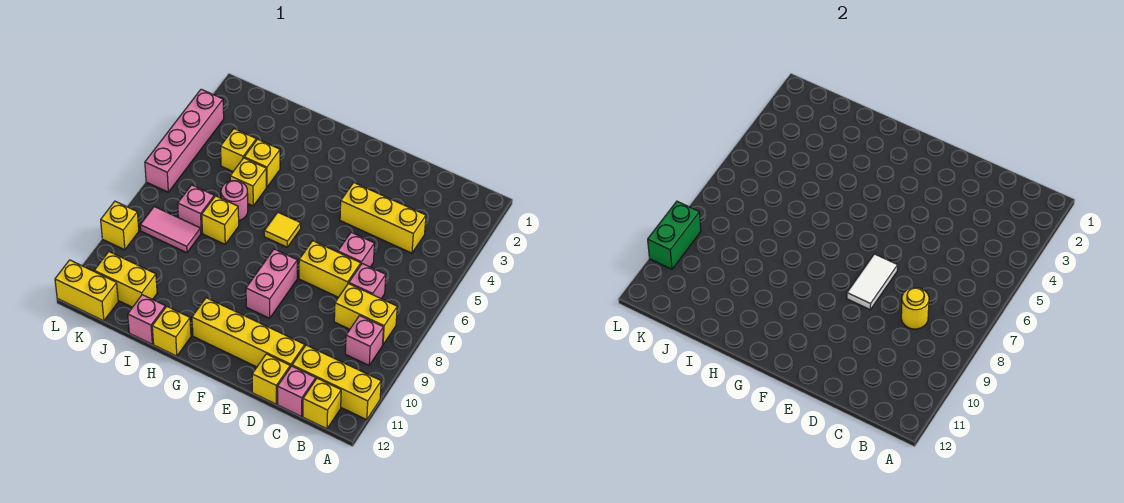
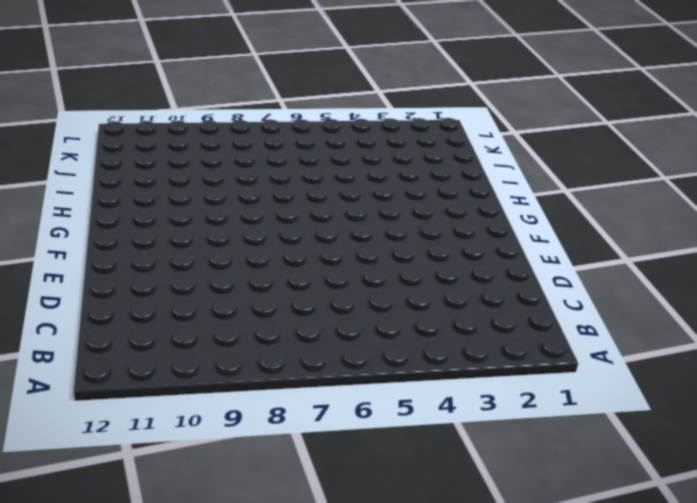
none -> yellow 1x3 brick [292,345,381,420]
none -> yellow 1x2 brick [334,283,397,344]
none -> pink 1x1 brick [345,316,383,365]

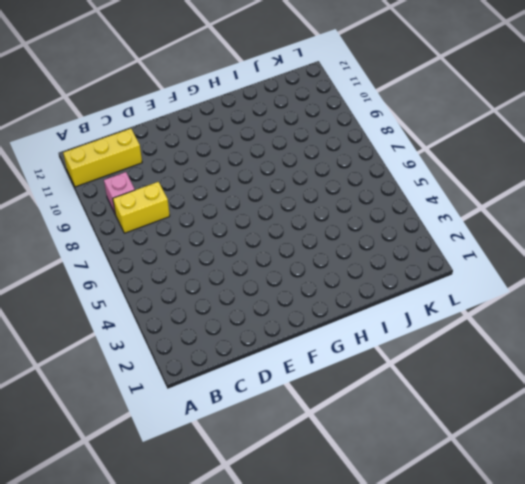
none -> yellow 1x1 brick [303,378,341,429]
none -> yellow 1x3 brick [340,183,426,253]
none -> pink 1x1 brick [349,264,386,299]

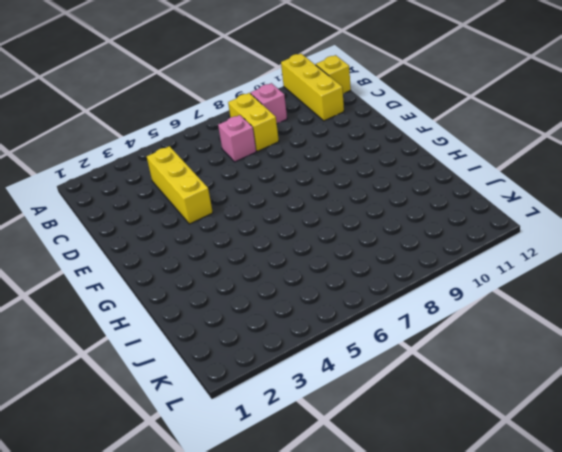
none -> pink 1x1 brick [278,366,316,416]
none -> pink 1x1 brick [338,232,374,267]
none -> yellow 1x2 brick [299,241,361,297]

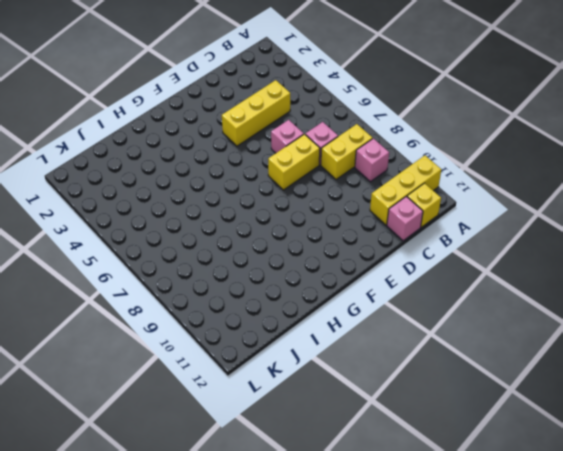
none -> yellow 1x4 brick [192,298,305,367]
none -> yellow 1x1 brick [252,354,290,404]
none -> pink 1x2 brick [246,249,297,318]

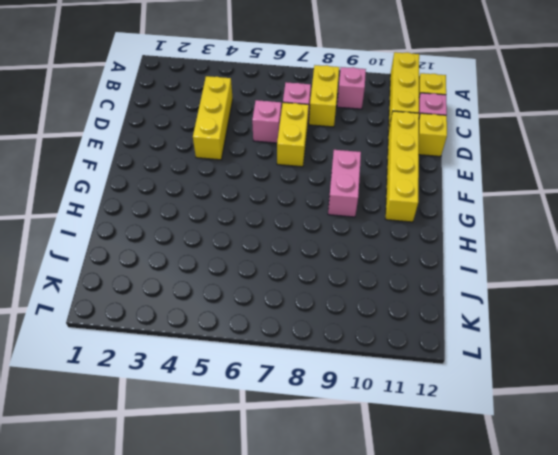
pink 1x2 brick [328,150,361,217] -> pink 1x2 brick turned to [246,249,297,318]
none -> yellow 1x1 tile [264,213,301,247]
none -> yellow 1x1 brick [152,306,191,356]
none -> yellow 1x1 brick [244,139,280,187]

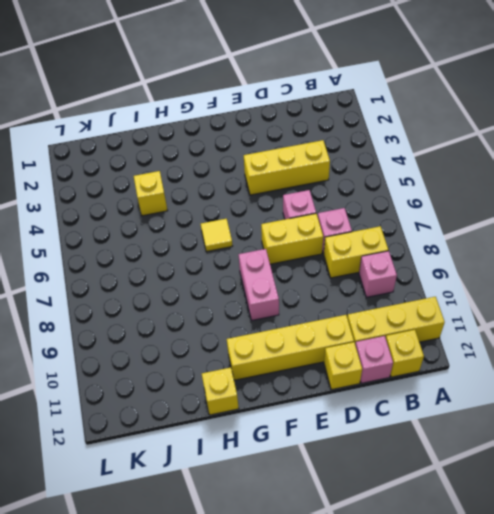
none -> yellow 1x1 brick [230,158,266,206]
none -> pink 1x1 round brick [221,181,248,221]
none -> yellow 1x1 brick [202,196,239,244]

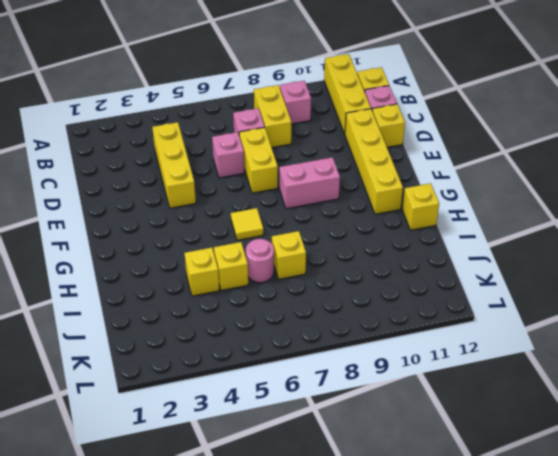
none -> pink 1x1 brick [128,295,166,344]
none -> yellow 1x1 brick [221,129,256,171]
none -> pink 1x1 brick [178,185,214,233]

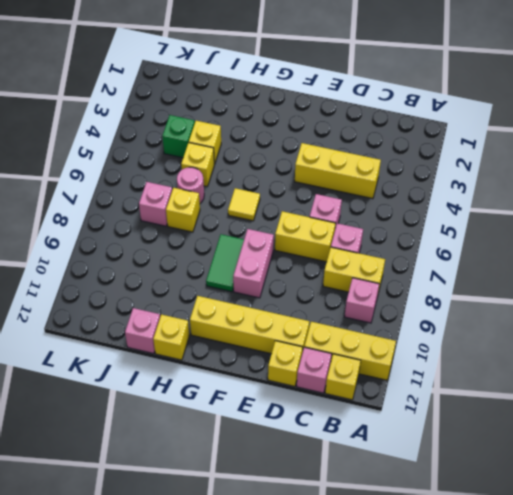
green 1x2 tile [206,234,244,292] -> none
green 1x1 brick [162,115,195,158] -> yellow 1x1 brick [221,129,256,171]
none -> pink 1x2 tile [140,207,201,253]
none -> yellow 1x2 brick [94,252,157,307]
none -> yellow 1x2 brick [55,260,118,321]

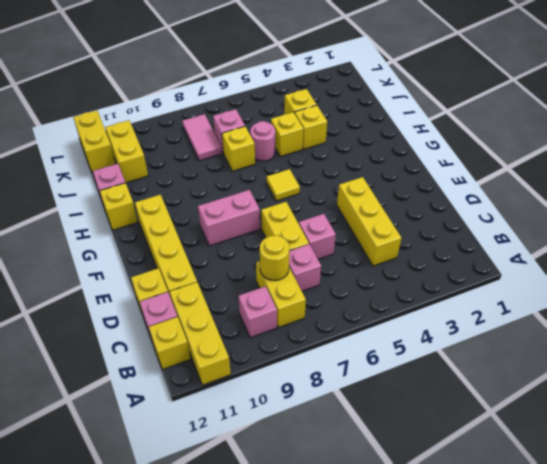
none -> pink 1x4 brick [145,89,224,192]
none -> yellow 1x1 brick [101,201,139,250]
none -> white 1x2 tile [847,254,898,310]

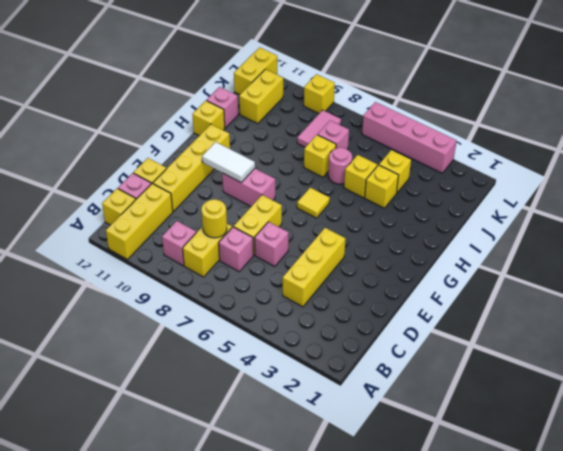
white 1x2 tile [202,142,255,183] -> white 1x2 tile moved to [847,254,898,310]
none -> green 1x2 brick [648,201,701,269]

